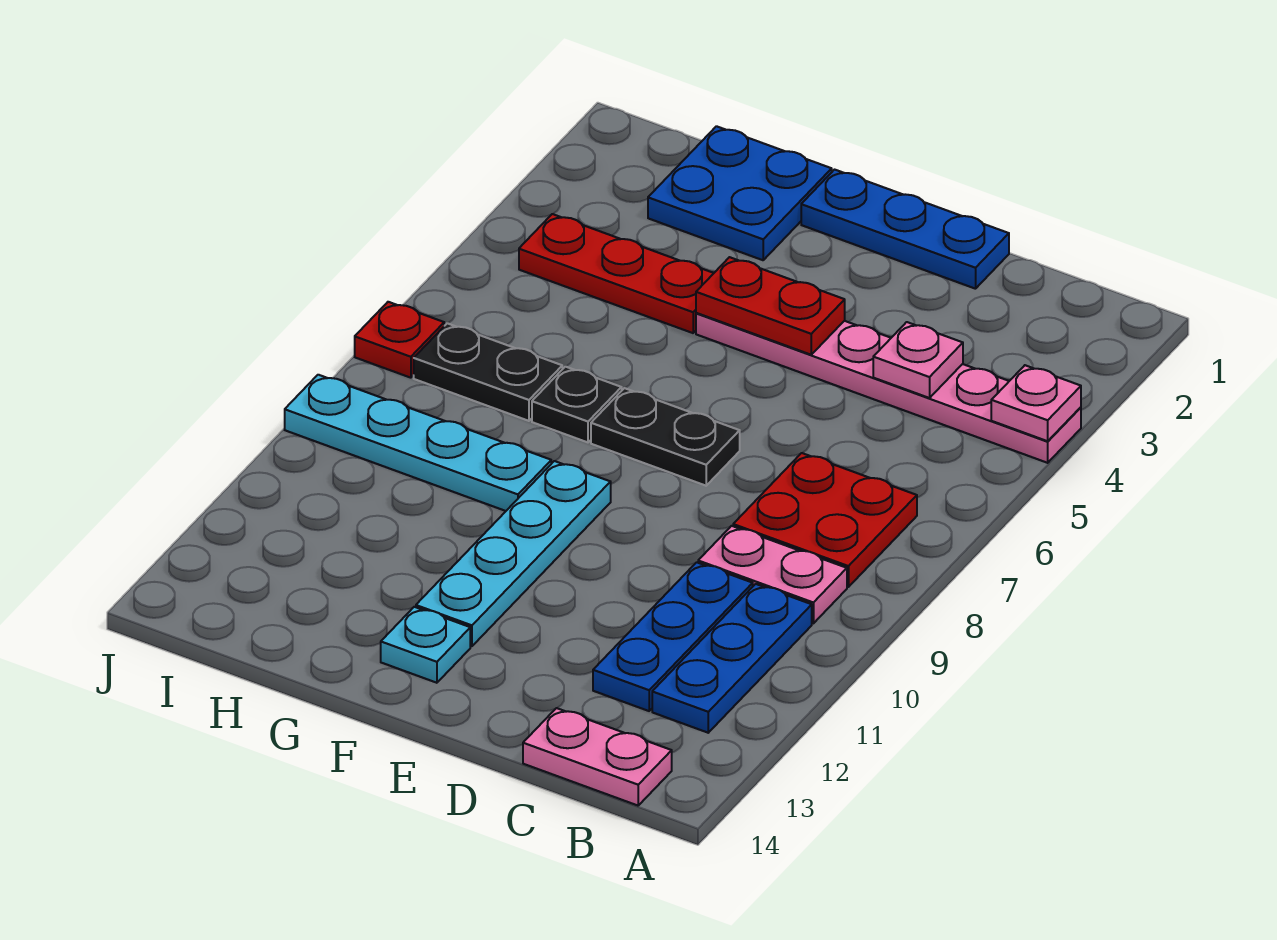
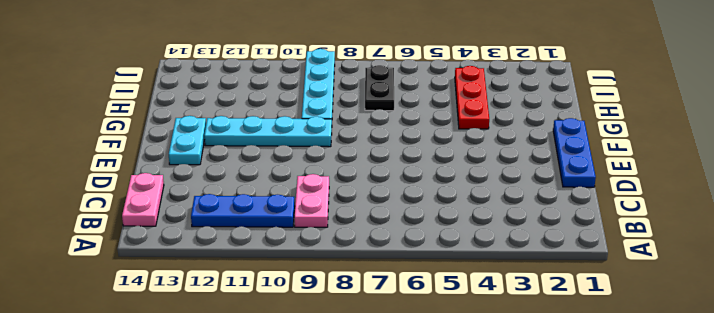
cyan 1x2 plate [169,116,206,165] -> cyan 1x1 plate [381,607,470,683]
none -> pink 1x6 plate [696,313,1081,463]
none -> red 2x2 plate [733,453,917,587]
none -> blue 1x3 plate [593,562,753,711]

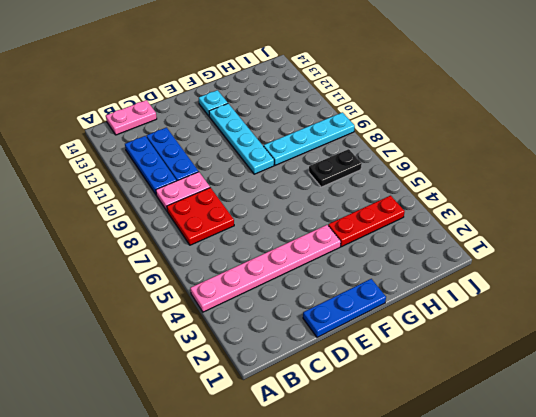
none -> black 1x2 plate [591,388,740,486]
none -> blue 2x2 plate [648,126,832,260]
none -> black 1x1 plate [532,367,622,442]

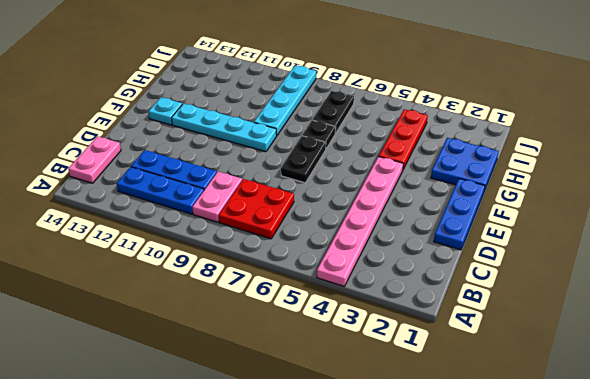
none -> red 1x1 plate [355,302,444,378]
none -> pink 1x1 plate [991,365,1081,441]
none -> pink 1x1 plate [873,322,963,398]

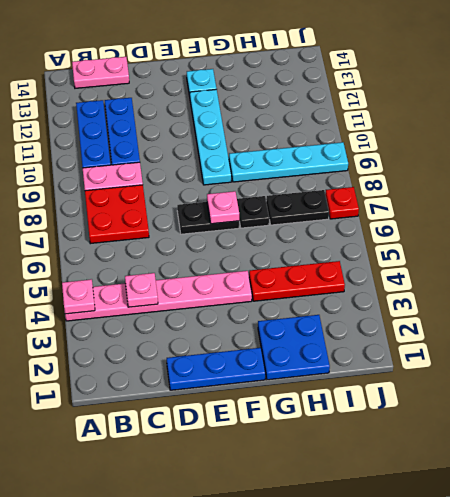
pink 1x1 plate [207,191,239,224] -> none
none -> red 1x2 plate [696,257,845,355]

